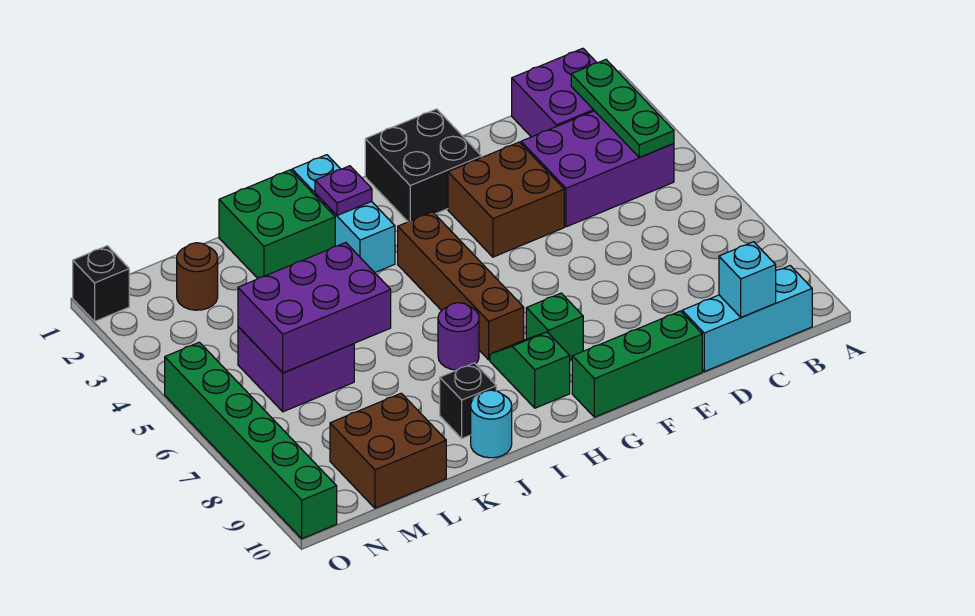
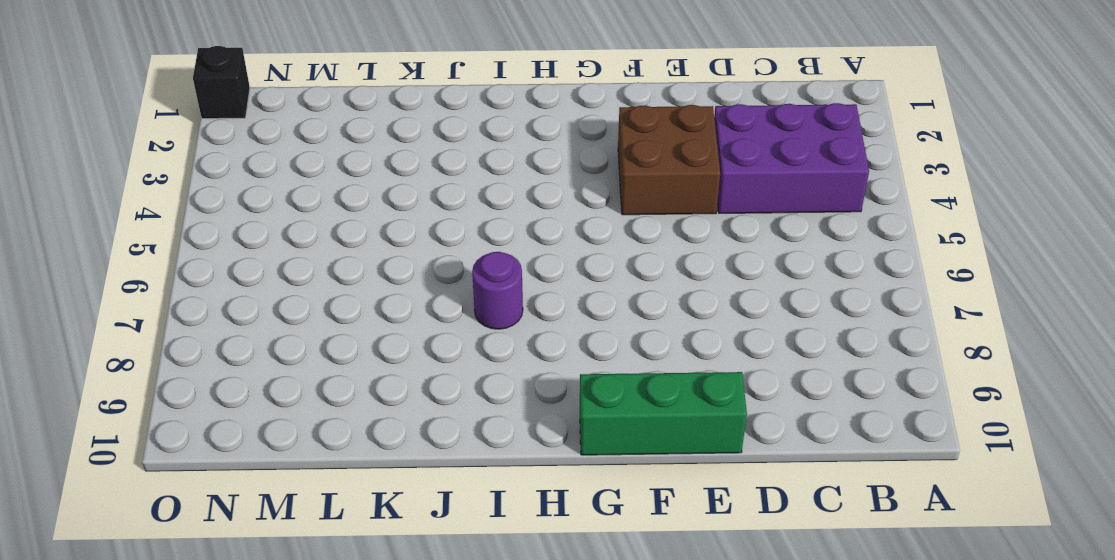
none -> purple 2x2 brick [512,48,597,137]
none -> cyan 1x3 brick [682,266,812,372]
none -> black 2x2 brick [365,109,482,222]

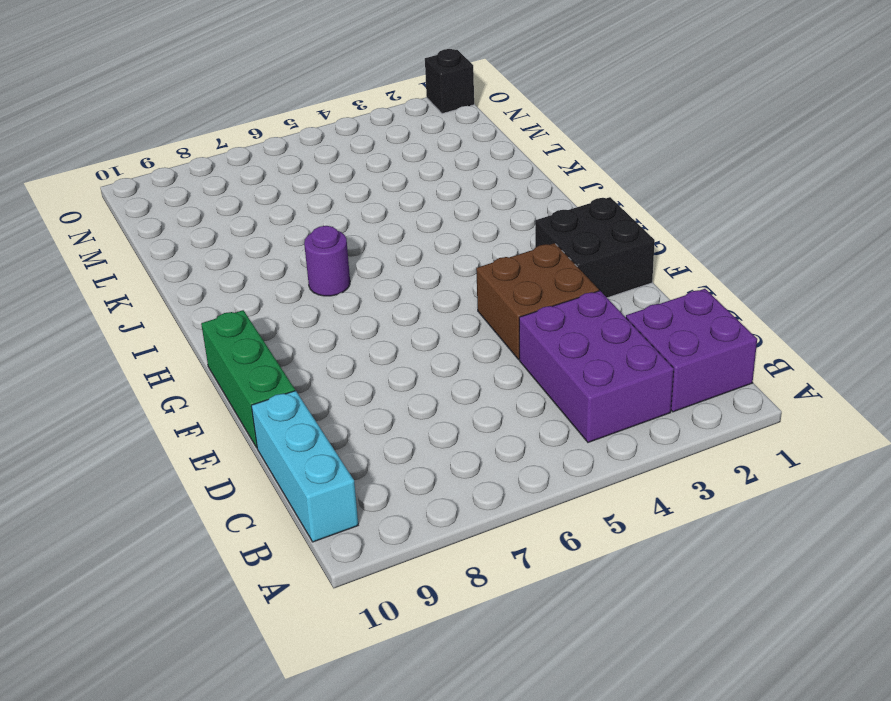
none -> green 1x1 brick [526,293,583,360]
none -> brown 1x4 brick [398,212,524,360]
none -> green 1x2 slope [490,332,570,408]

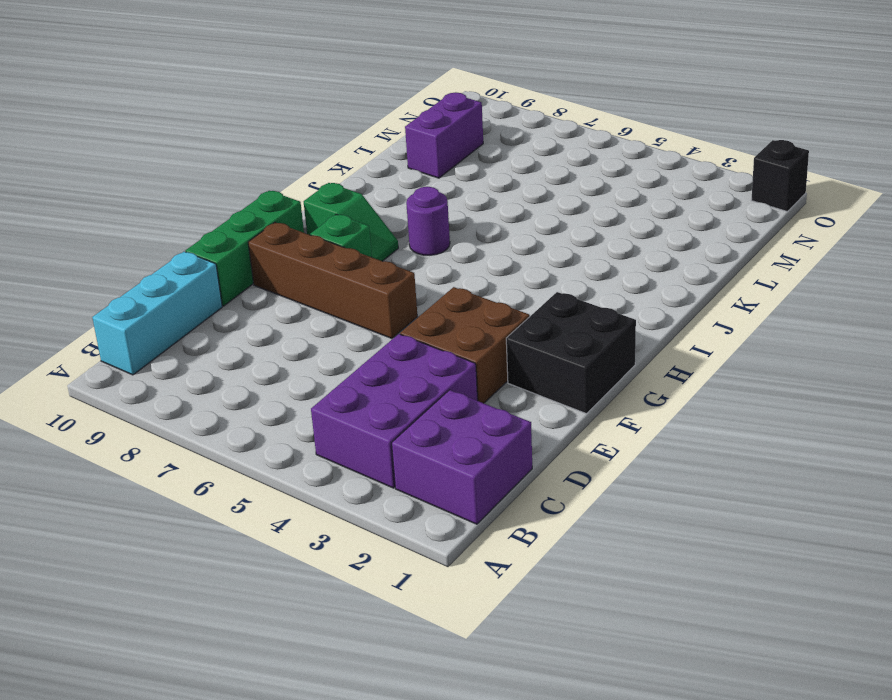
brown 1x4 brick [248,223,418,338] -> brown 1x4 brick moved to [398,212,524,360]
purple 1x2 brick [405,92,483,178] -> brown 2x2 brick [330,393,446,508]
none -> cyan 1x3 brick [292,155,395,272]
none -> green 2x2 brick [219,170,335,278]
none -> black 1x1 brick [440,363,496,438]

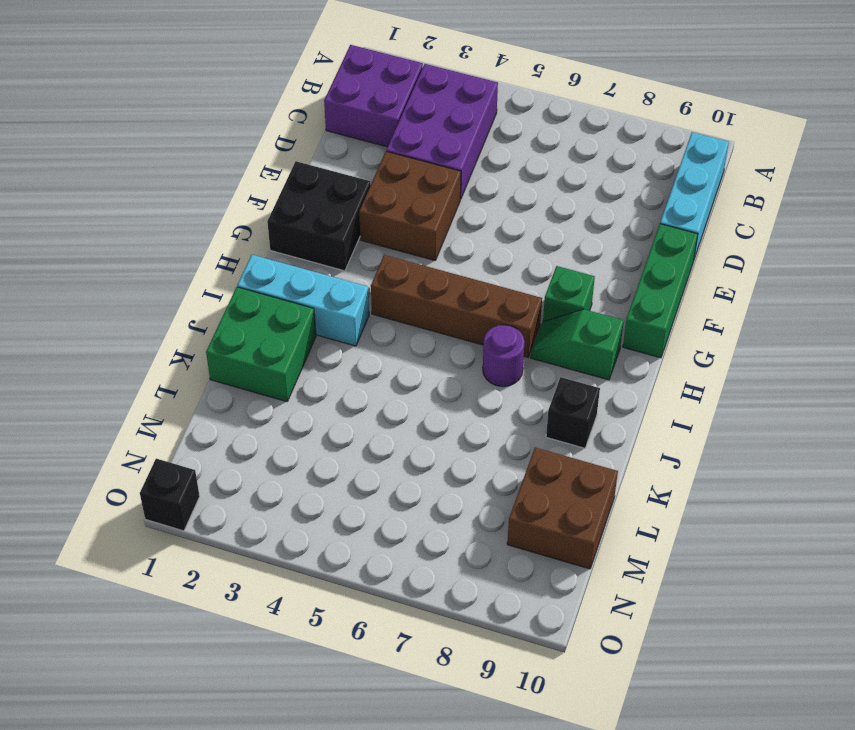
none -> cyan 1x1 round brick [471,390,512,458]
none -> purple 2x2 brick [238,327,354,412]
none -> brown 1x1 round brick [177,243,218,310]

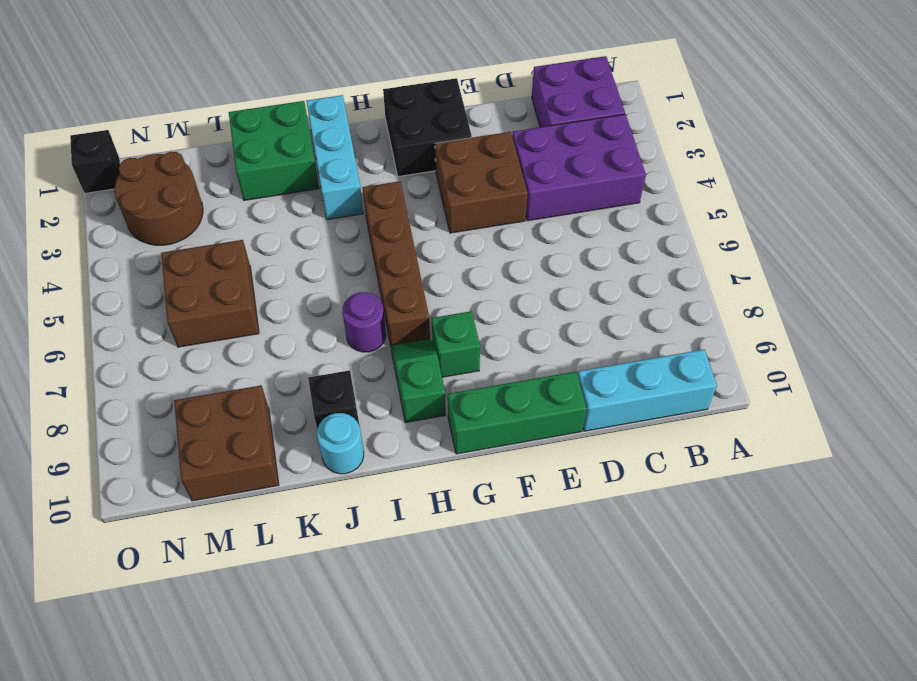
brown 2x2 brick [161,240,259,347] -> purple 2x2 brick [238,327,354,412]
brown 2x2 round brick [114,152,203,245] -> brown 1x1 round brick [177,243,218,310]
none -> green 1x6 brick [165,342,337,539]
none -> green 1x3 plate [571,60,674,158]
none -> cyan 1x1 brick [719,242,776,317]

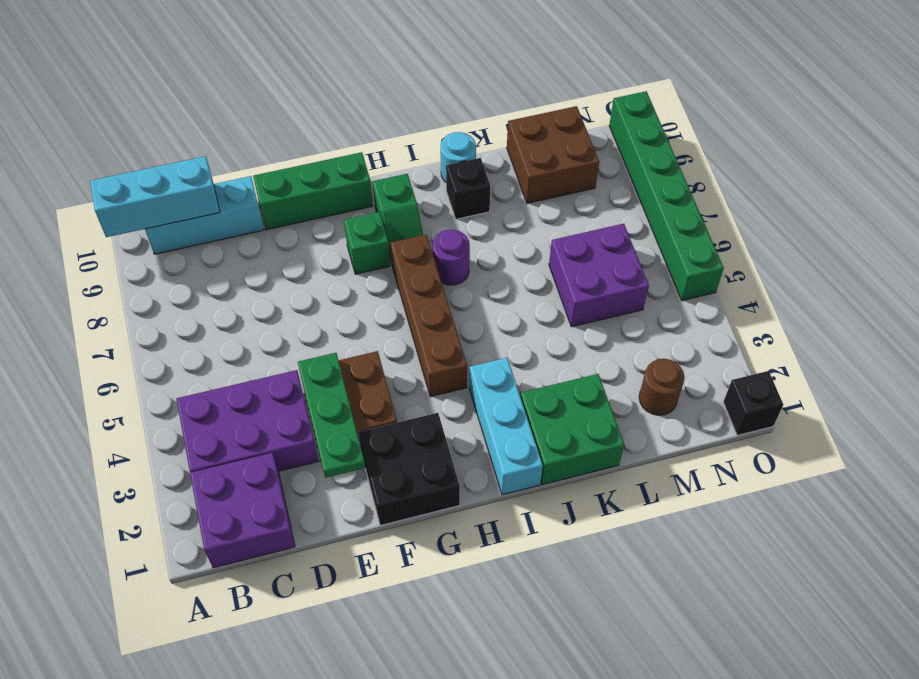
cyan 1x3 brick [90,156,220,237] -> cyan 1x1 brick [719,242,776,317]
green 1x3 plate [298,353,365,478] -> green 1x3 plate moved to [571,60,674,158]
none -> purple 1x1 plate [315,166,372,216]
none -> purple 2x3 brick [238,243,391,373]

